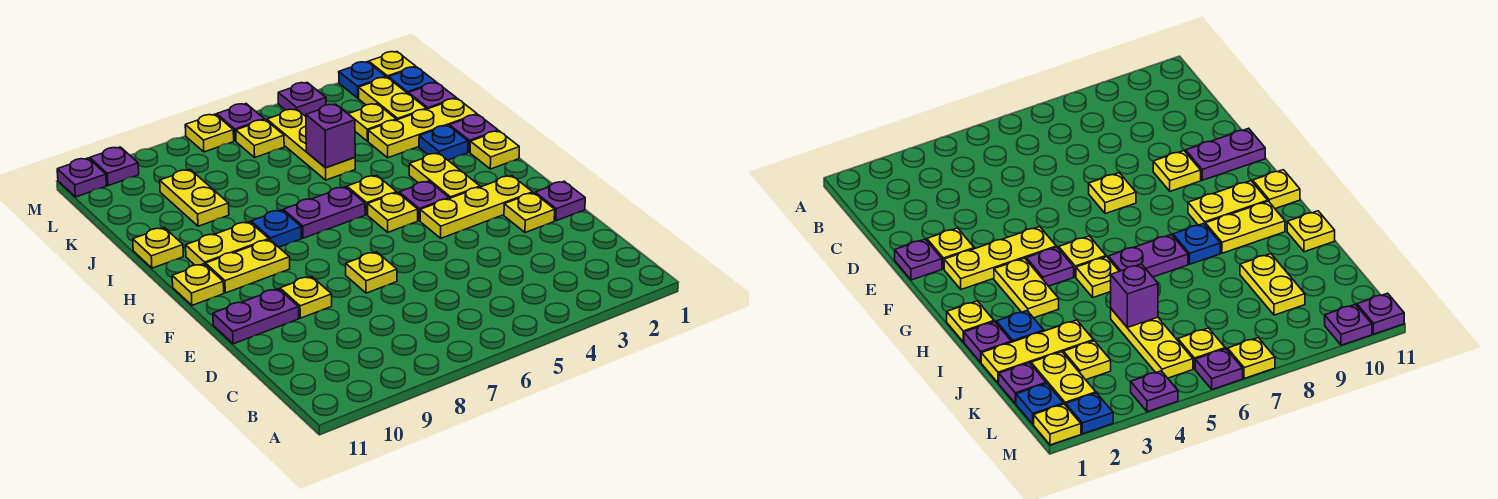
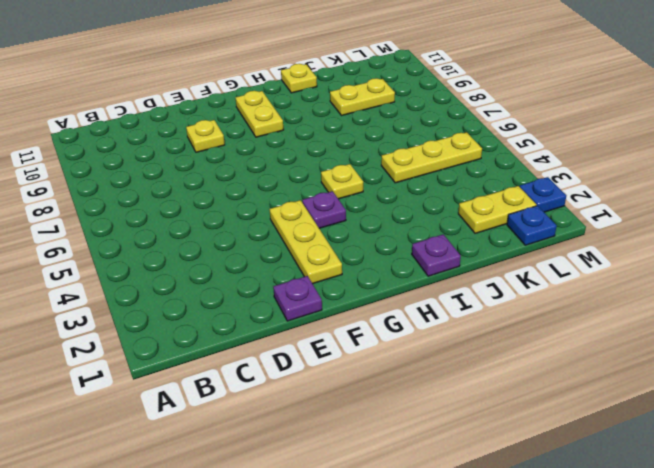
none -> yellow 1x1 plate [504,193,555,233]
none -> yellow 1x1 plate [346,252,397,293]
none -> purple 1x2 plate [213,289,299,344]
none -> yellow 1x2 plate [409,153,480,199]

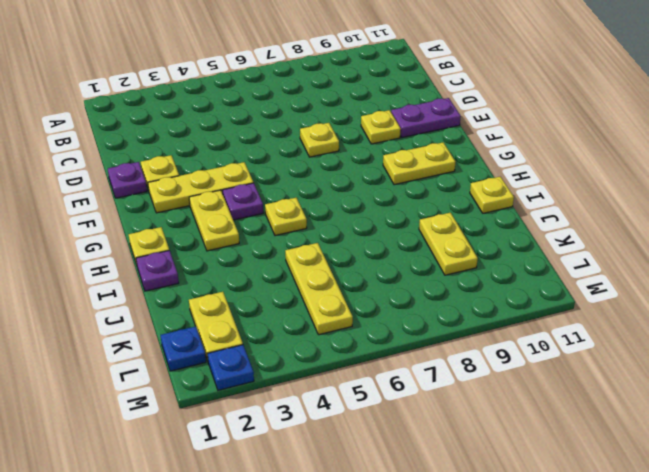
none -> yellow 1x1 plate [368,193,418,232]
none -> yellow 1x1 plate [172,264,224,305]
none -> purple 1x2 plate [283,187,365,238]
none -> blue 1x1 plate [251,210,301,247]

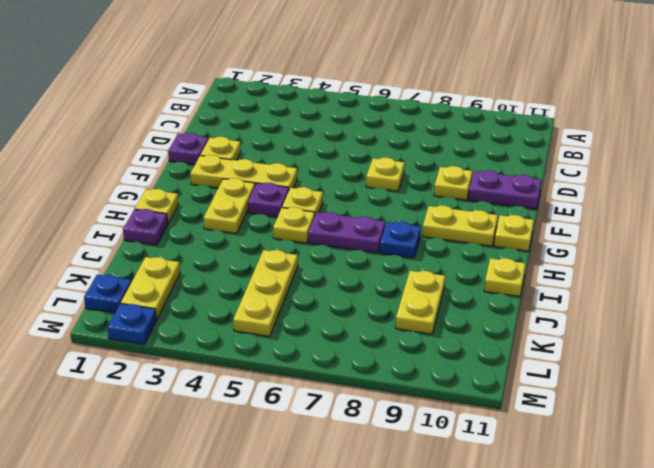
none -> yellow 1x2 plate [186,222,269,265]
none -> blue 1x1 plate [419,125,468,160]
none -> yellow 1x3 plate [368,98,477,158]
none -> purple 1x1 plate [409,83,456,109]

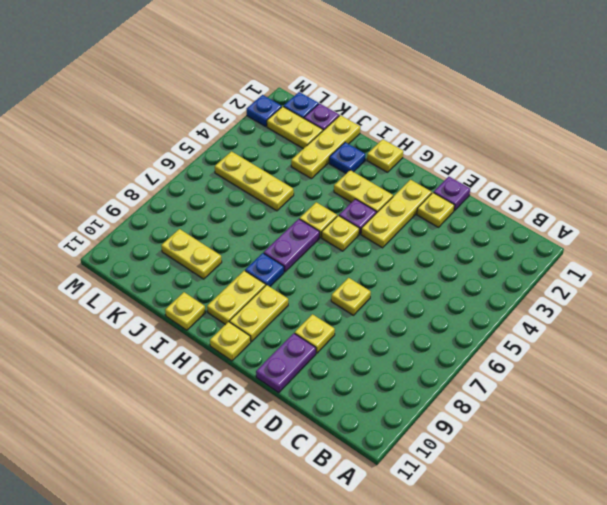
none -> purple 1x1 plate [449,115,498,152]
none -> yellow 1x1 plate [349,104,396,141]
none -> yellow 1x1 plate [236,120,284,157]
none -> yellow 1x1 plate [369,52,416,78]

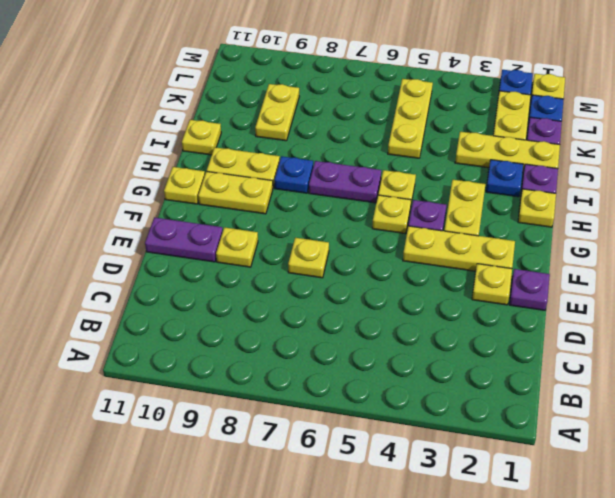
none -> yellow 1x1 plate [349,104,396,141]
none -> yellow 1x1 plate [236,120,284,157]
none -> purple 1x1 plate [278,83,326,116]
none -> purple 1x1 plate [217,104,265,141]

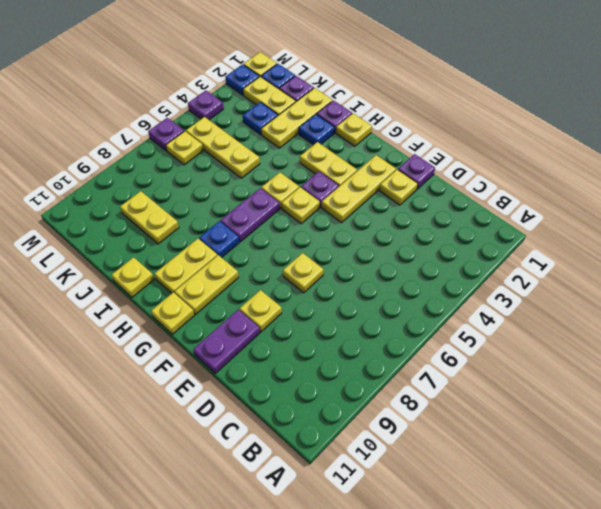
blue 1x1 plate [243,102,278,134] -> yellow 1x1 plate [349,104,396,141]
none -> yellow 1x1 plate [185,114,234,152]
none -> purple 1x1 plate [90,147,139,186]
none -> purple 1x1 plate [57,158,106,197]
none -> purple 1x1 brick [306,104,355,168]

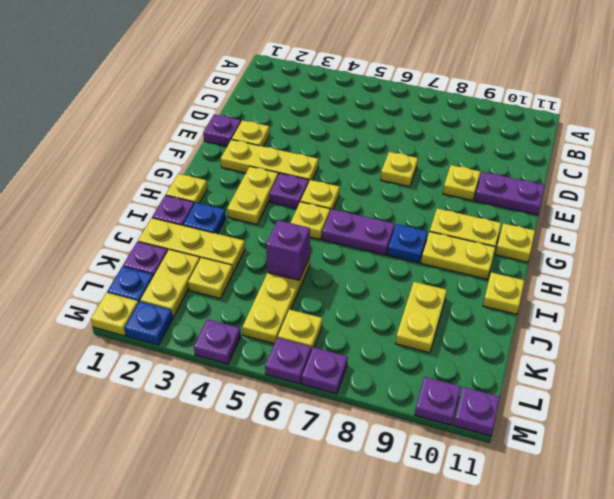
purple 1x1 plate [302,347,348,394] -> yellow 1x1 plate [185,114,234,152]

